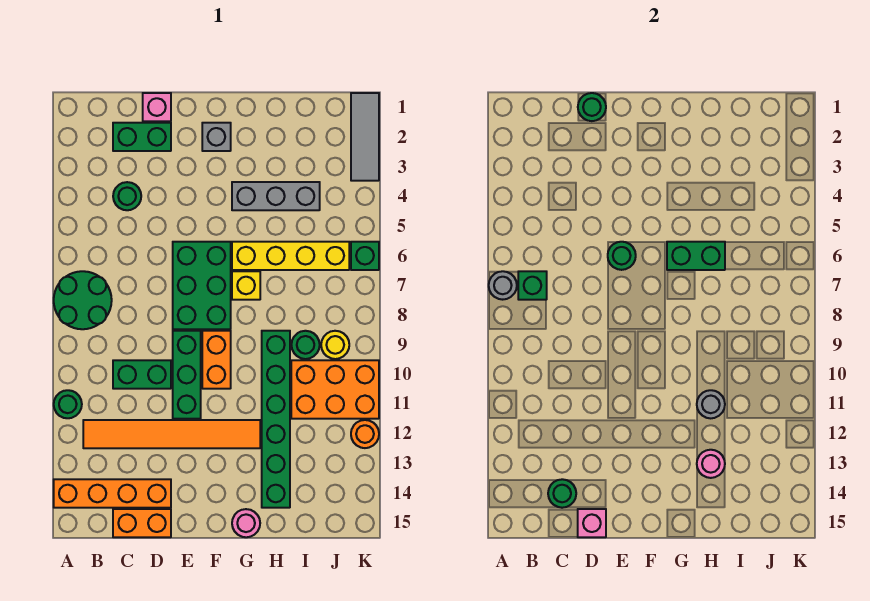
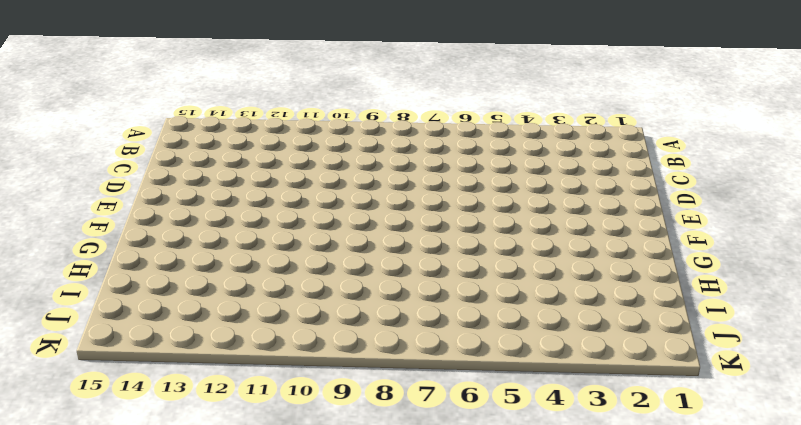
none -> green 2x2 round brick [54,271,112,329]
none -> green 1x1 round brick [54,390,82,418]
none -> orange 1x4 brick [54,479,171,508]
none -> orange 1x6 tile [83,420,260,448]

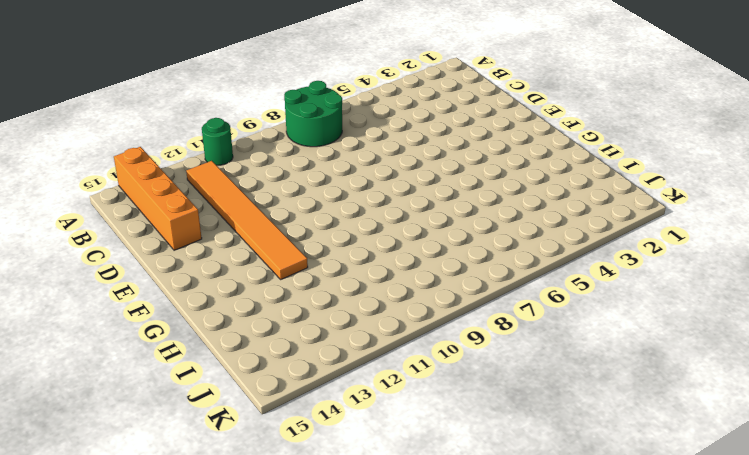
none -> green 1x2 brick [113,123,171,151]
none -> green 1x1 round brick [113,182,141,210]
none -> green 1x2 brick [113,360,171,389]
none -> orange 1x2 brick [113,509,171,537]

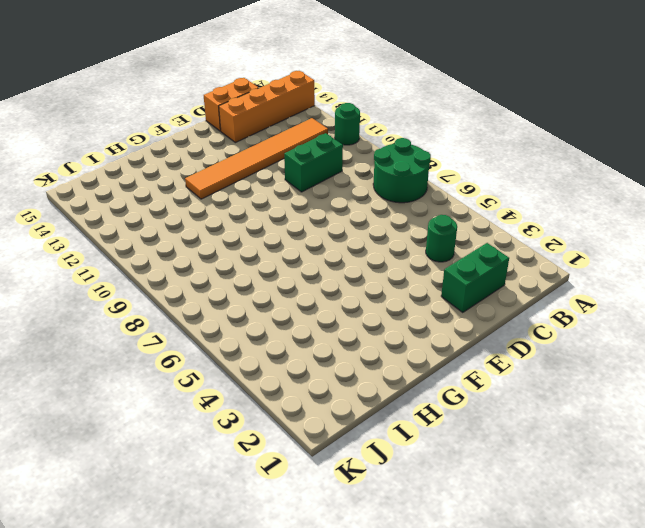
none -> pink 1x1 brick [143,93,171,121]
none -> green 2x3 brick [173,242,231,329]
none -> green 1x3 brick [173,331,201,419]
none -> grey 1x1 brick [202,123,231,151]

